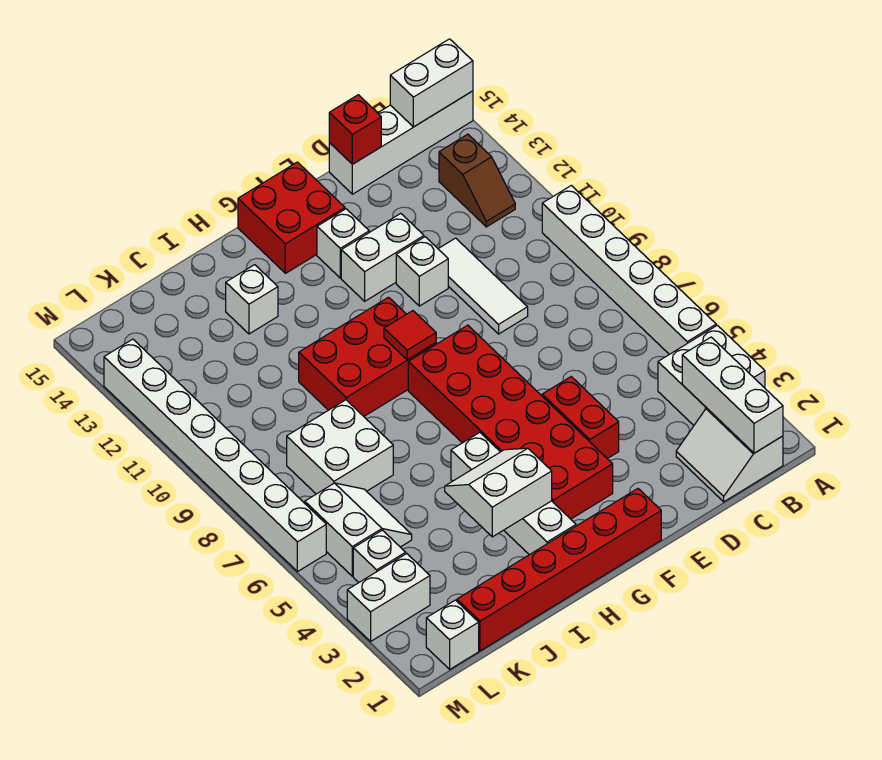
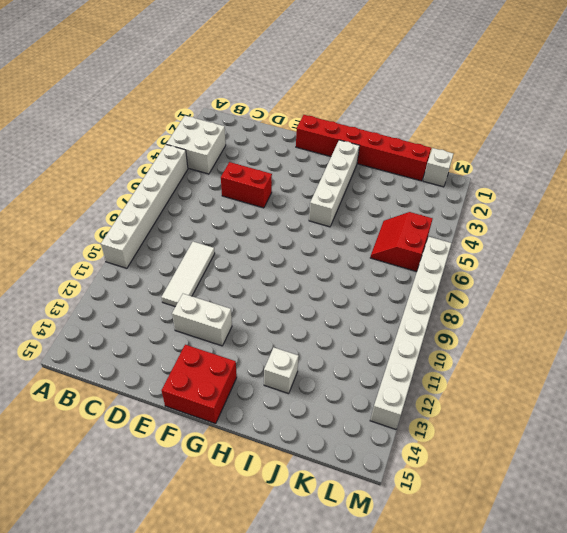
red 1x2 brick [221,162,272,208] -> red 1x2 brick turned to [542,377,619,459]
red 2x2 slope [370,212,433,271] -> white 2x2 slope [305,483,412,576]
none -> white 1x4 brick [329,91,473,194]
none -> white 2x2 slope [676,408,783,502]
none -> brown 1x2 slope [439,134,515,227]

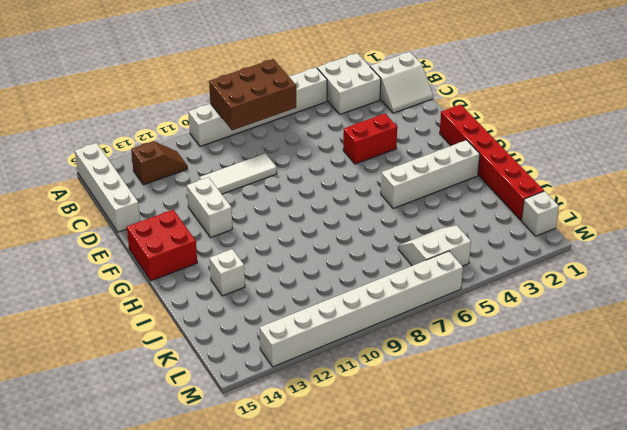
brown 2x3 brick [209,59,296,130] -> none
none -> white 1x1 brick [396,237,448,306]
none -> red 2x6 brick [408,325,613,519]
none -> white 1x1 brick [317,209,369,278]

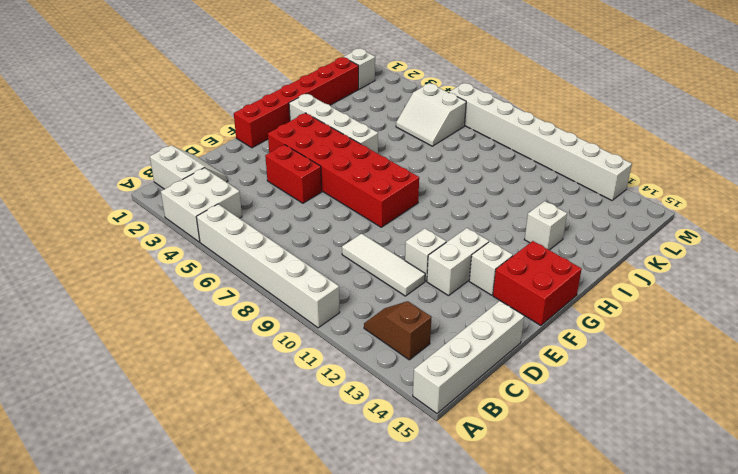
none -> red 2x3 brick [299,297,436,416]
none -> white 2x2 brick [287,400,393,494]
none -> white 1x2 brick [347,554,430,641]

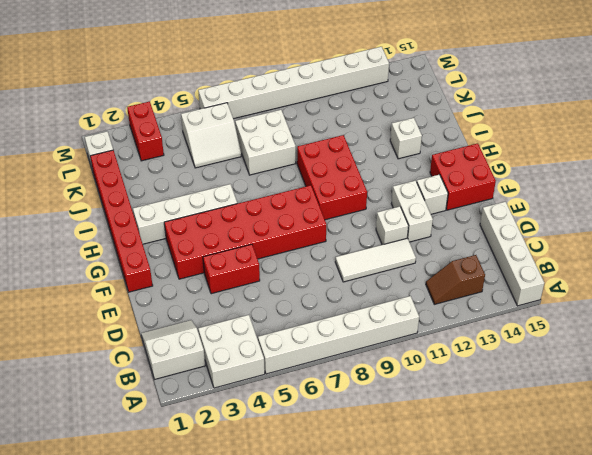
red 1x2 brick [127,101,164,161] -> white 1x2 brick [347,554,430,641]
none -> white 1x1 brick [353,530,406,582]
none -> white 1x2 brick [390,39,473,127]
none -> white 1x3 brick [682,337,783,453]

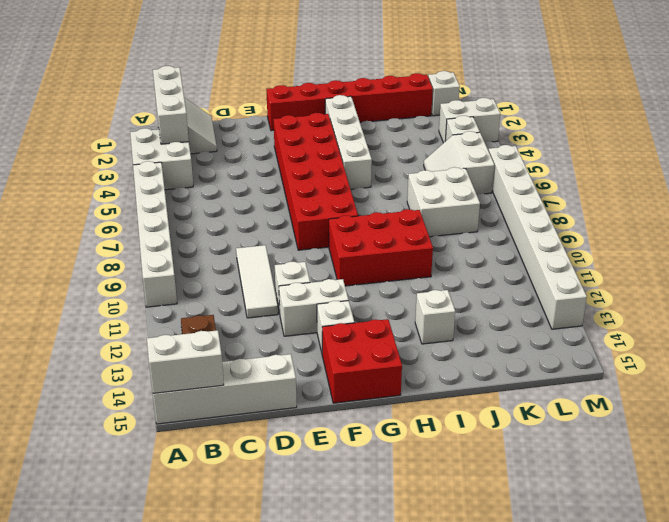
none -> red 1x2 brick [542,377,619,459]
none -> red 1x1 brick [329,95,381,164]
none -> red 1x1 tile [384,311,436,360]

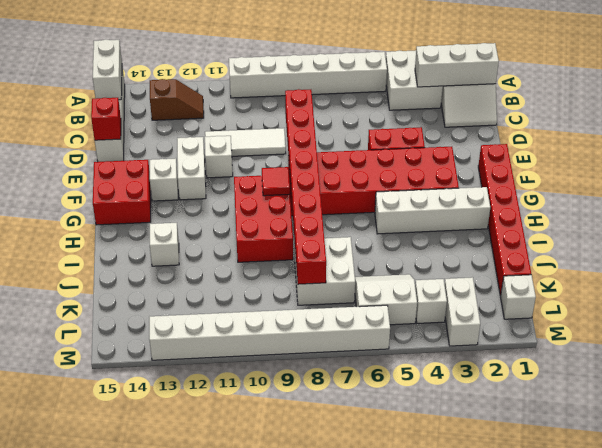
red 1x8 brick [285,89,326,284] -> none
none -> white 2x2 slope [445,448,552,537]

